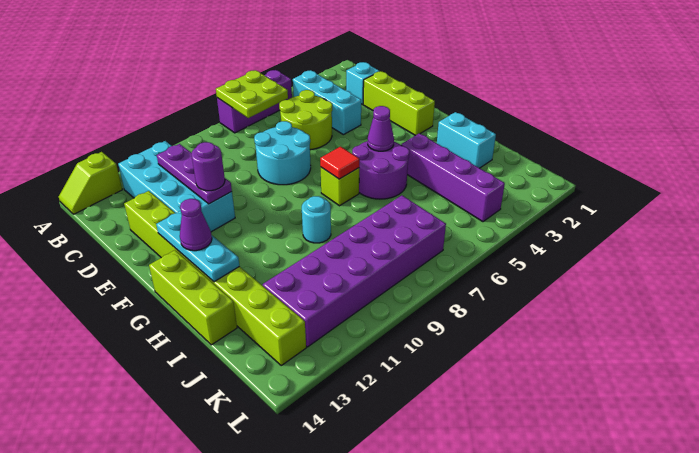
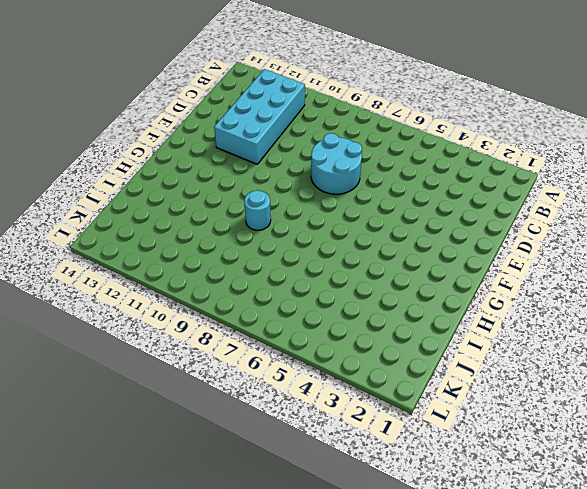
none -> purple 1x3 brick [217,70,292,133]
none -> lime 1x2 slope [59,152,122,214]
none -> cyan 1x3 brick [293,70,361,135]

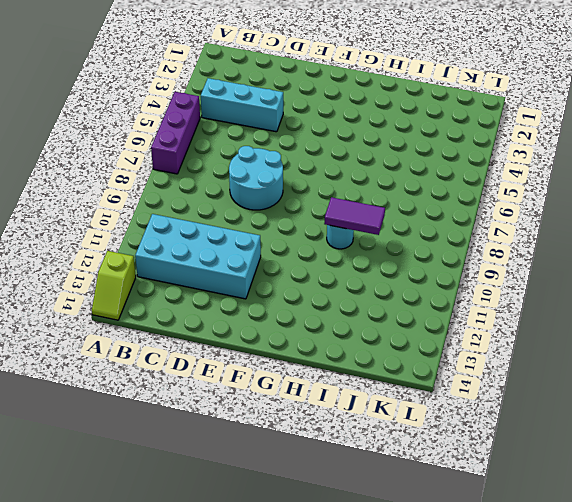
purple 1x2 tile [324,197,385,235] -> none
none -> cyan 1x1 brick [346,62,380,104]
none -> lime 2x2 round brick [279,90,332,150]
none -> lime 1x3 brick [363,71,435,136]

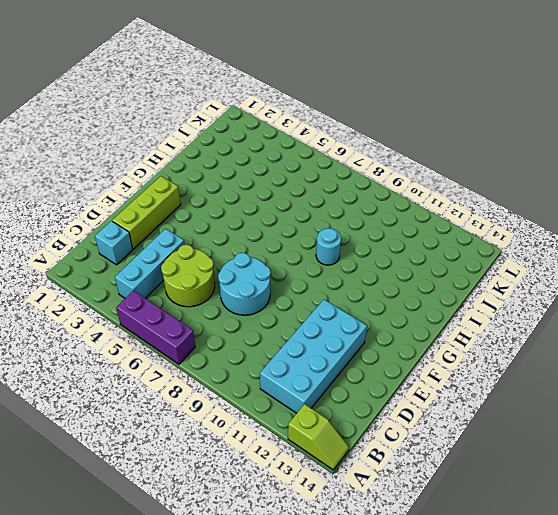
none -> lime 1x8 brick [124,191,306,365]
none -> purple 2x2 round brick [352,141,409,199]
none -> lime 1x1 brick [321,167,359,206]

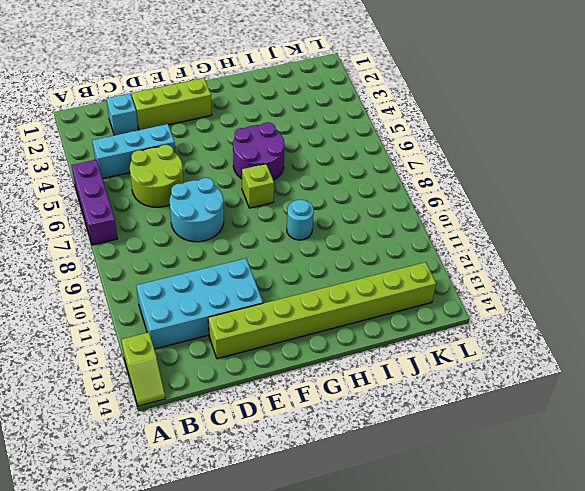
none -> lime 1x3 brick [149,250,237,345]
none -> cyan 1x2 brick [437,112,496,168]
none -> purple 1x4 brick [401,133,505,222]

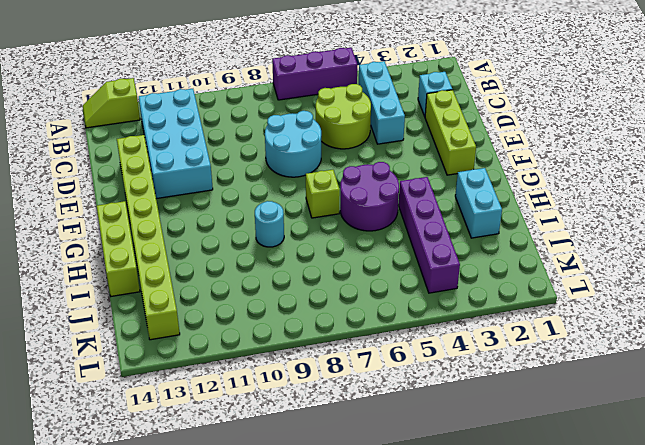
none -> purple 2x6 brick [263,195,446,347]
none -> lime 2x2 plate [216,70,288,118]
none -> purple 1x3 plate [157,144,232,204]

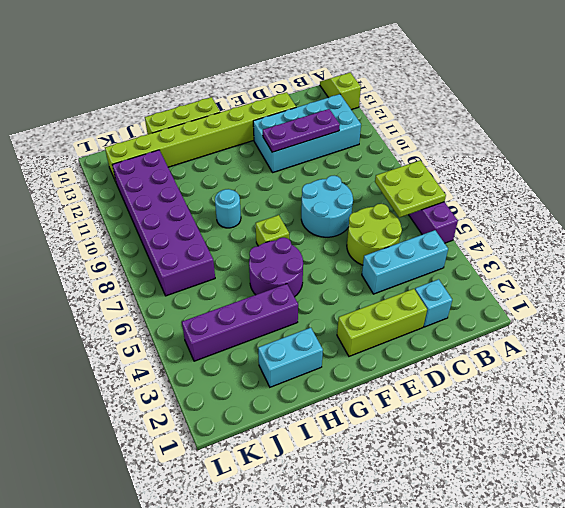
none -> cyan 1x3 plate [156,211,239,282]
none -> purple 1x1 cone [368,106,394,151]
none -> red 1x1 tile [320,146,359,179]

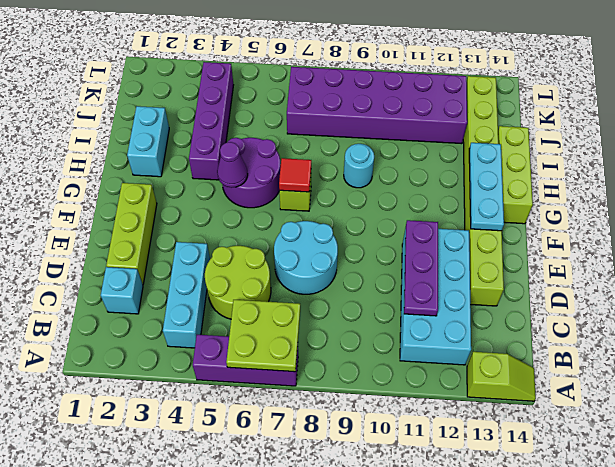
none -> purple 1x1 round brick [191,142,225,191]
none -> purple 1x1 cone [180,199,212,251]

